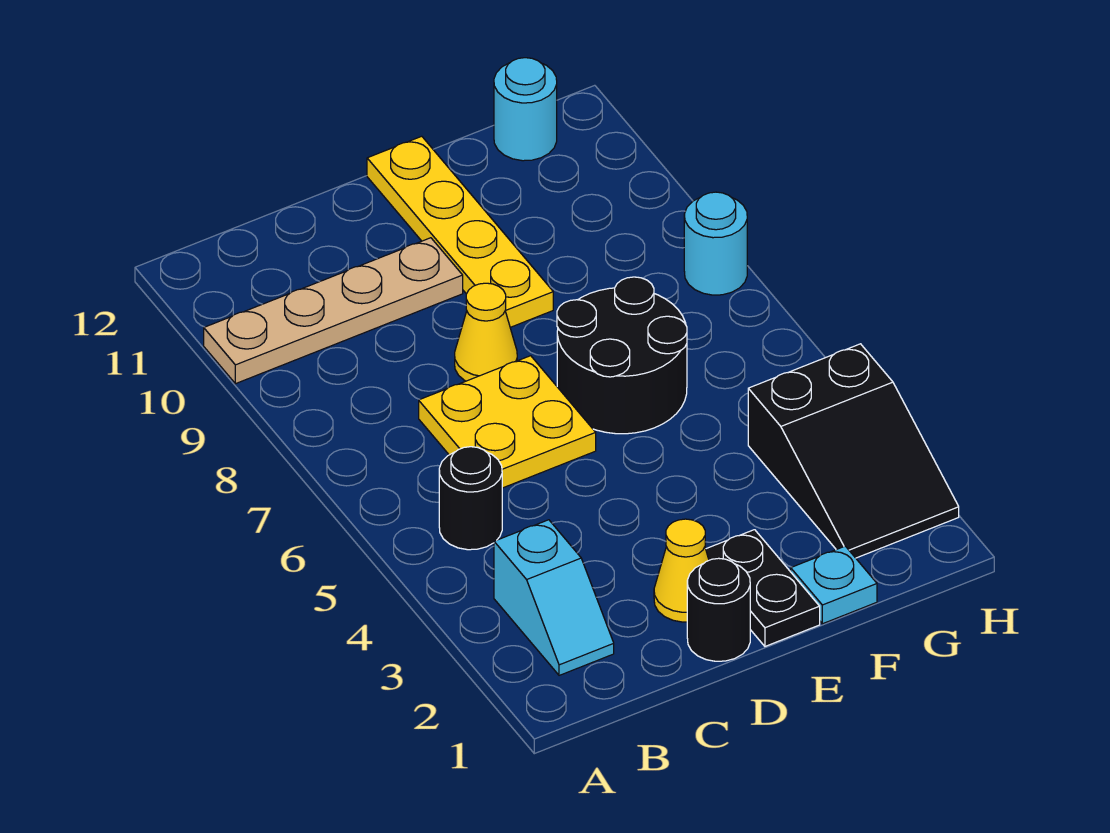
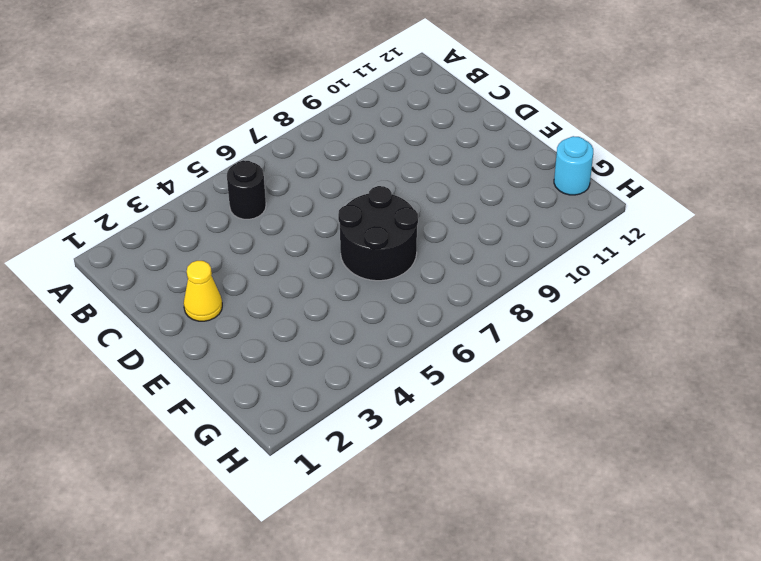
none -> tan 1x4 plate [204,238,463,384]
none -> cyan 1x2 slope [494,520,614,675]
none -> yellow 2x2 plate [419,356,596,488]

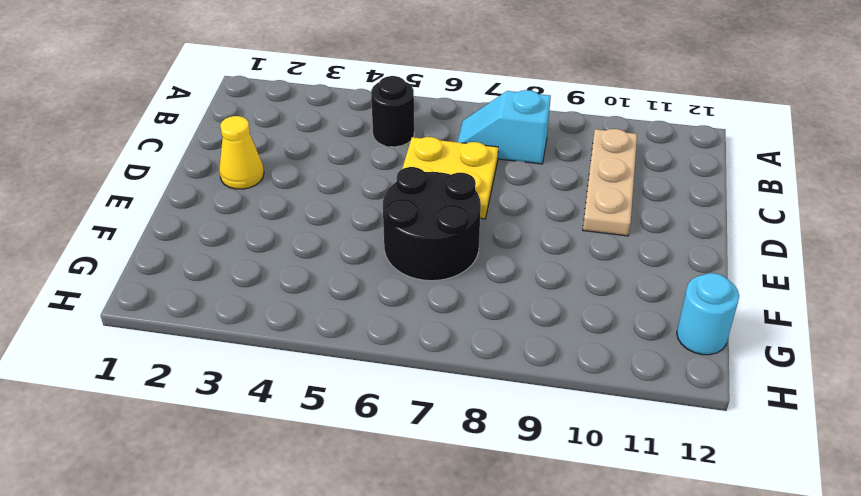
cyan 1x2 slope [457,90,551,164] -> cyan 1x2 slope moved to [494,520,614,675]
tan 1x3 plate [583,129,637,236] -> tan 1x4 plate [204,238,463,384]
none -> black 1x1 round brick [687,558,750,661]
none -> yellow 1x1 cone [455,283,517,381]
none -> black 1x2 plate [706,530,820,646]

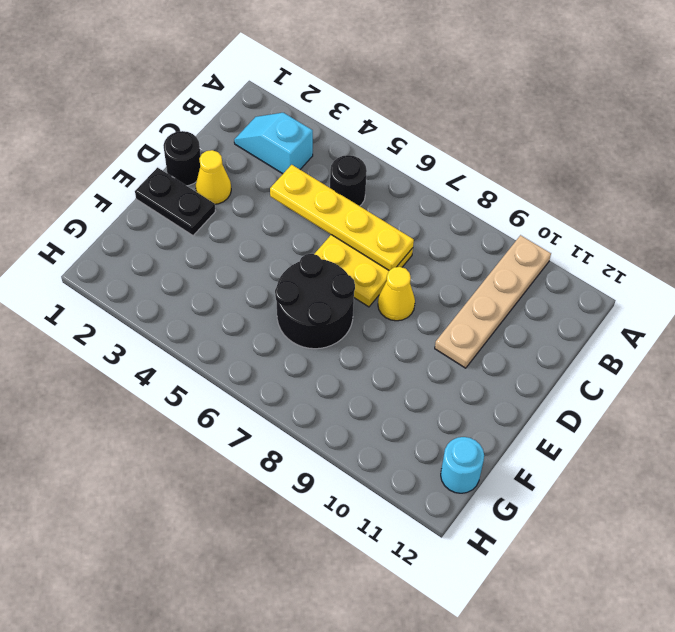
yellow 1x4 plate [270,165,414,270] -> yellow 1x4 plate moved to [367,136,553,327]
none -> cyan 1x1 plate [791,546,877,624]
none -> black 2x3 slope [748,344,959,558]
none -> cyan 1x1 round brick [684,192,747,295]

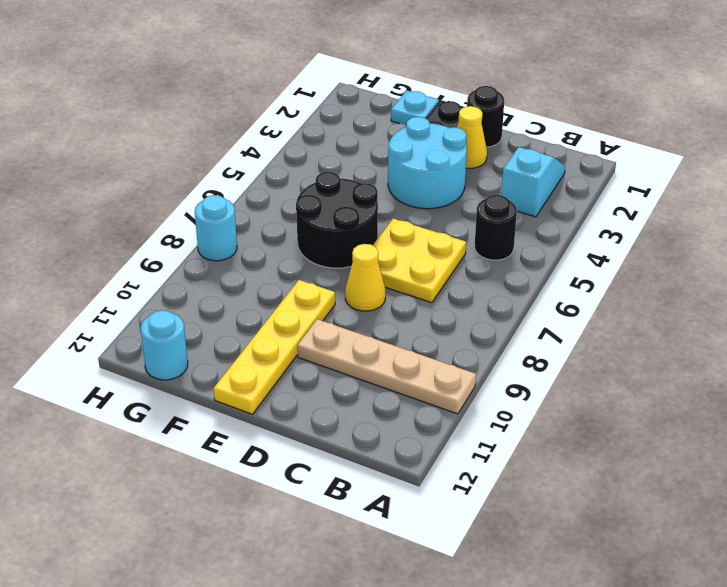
cyan 2x2 round brick [388,117,467,209] -> none
none -> black 2x3 slope [748,344,959,558]

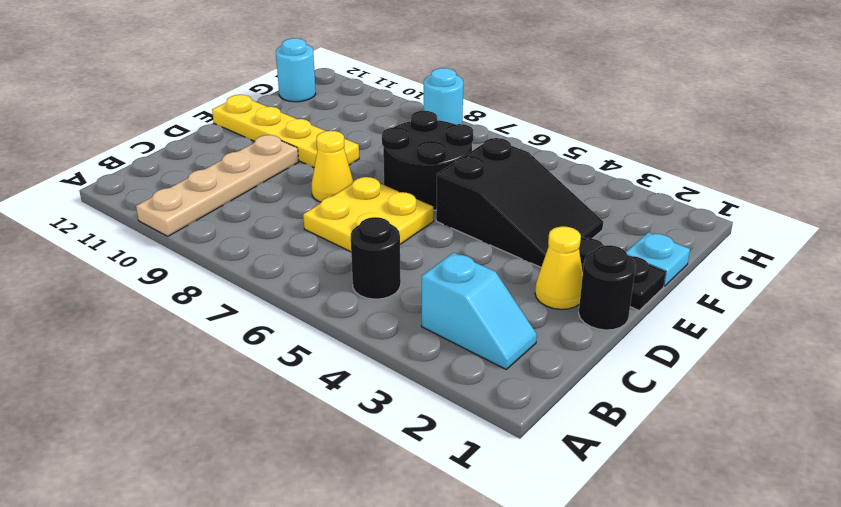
black 2x3 slope [436,138,603,267] -> black 2x3 slope moved to [748,344,959,558]

